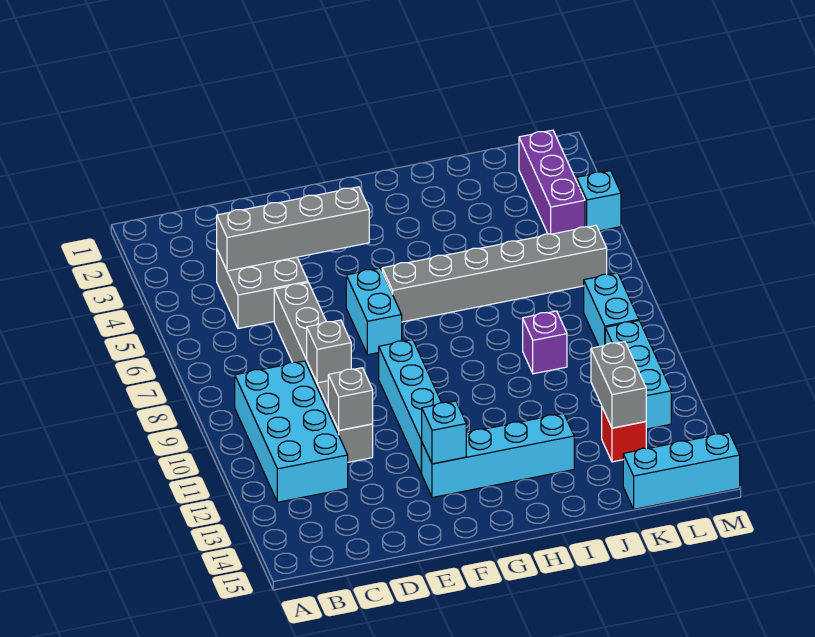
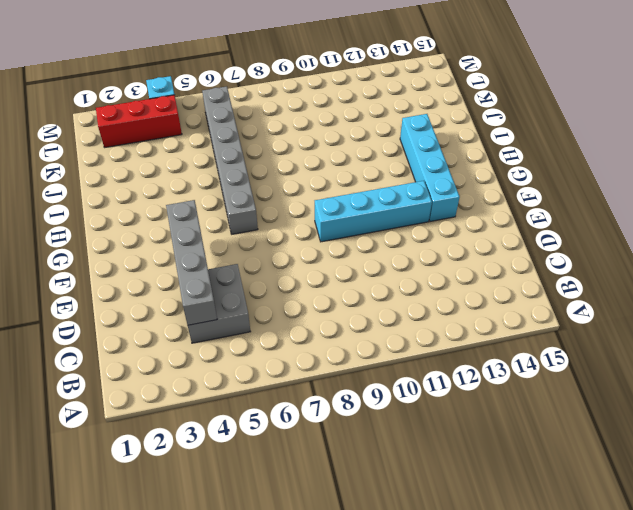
red 1x3 brick [96,95,182,148] -> purple 1x3 brick [519,130,585,234]
none -> cyan 2x4 brick [235,361,348,502]
none -> grey 1x6 brick [274,283,373,462]
none -> cyan 1x2 brick [346,268,402,355]

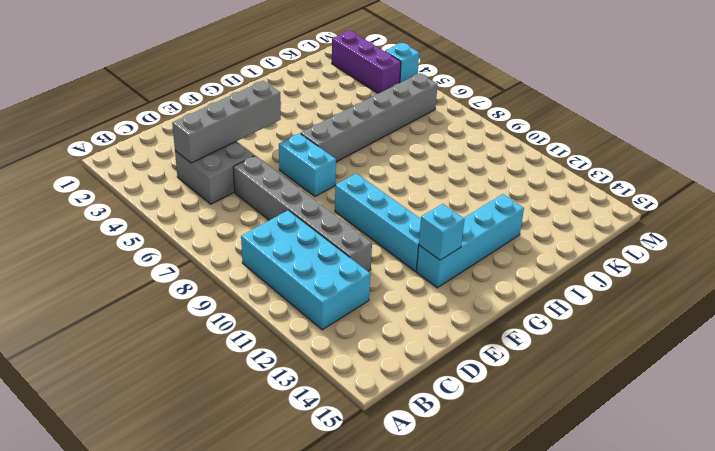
none -> purple 1x1 brick [523,311,567,374]
none -> red 1x1 brick [602,408,646,462]
none -> cyan 1x3 brick [623,433,740,509]

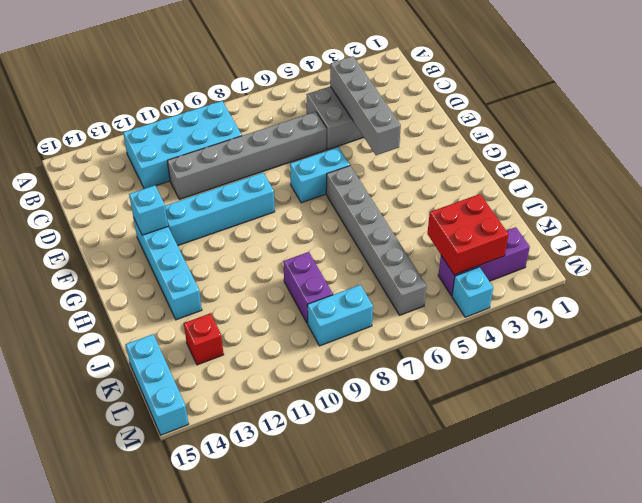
purple 1x2 brick [283,252,333,323] -> purple 1x1 brick [523,311,567,374]
red 2x2 brick [427,194,509,275] -> none
none -> cyan 1x3 brick [605,321,671,429]
none -> grey 1x1 brick [307,320,351,383]
none -> grey 1x1 brick [328,368,373,430]

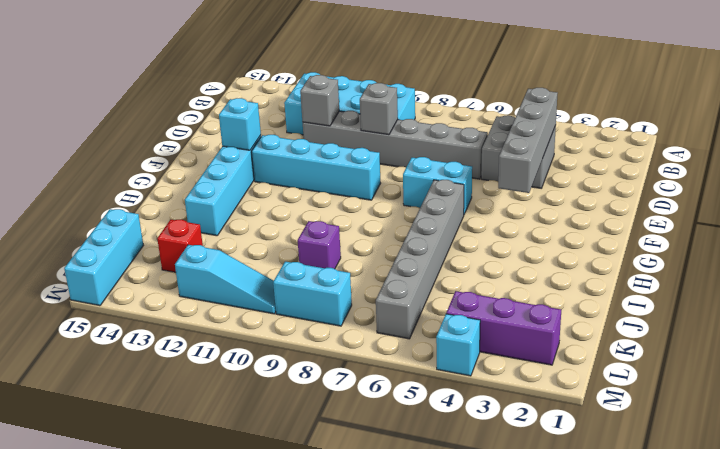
cyan 1x3 slope [175,245,276,314] -> cyan 1x3 brick [605,321,671,429]
none -> grey 1x2 brick [591,342,646,428]

